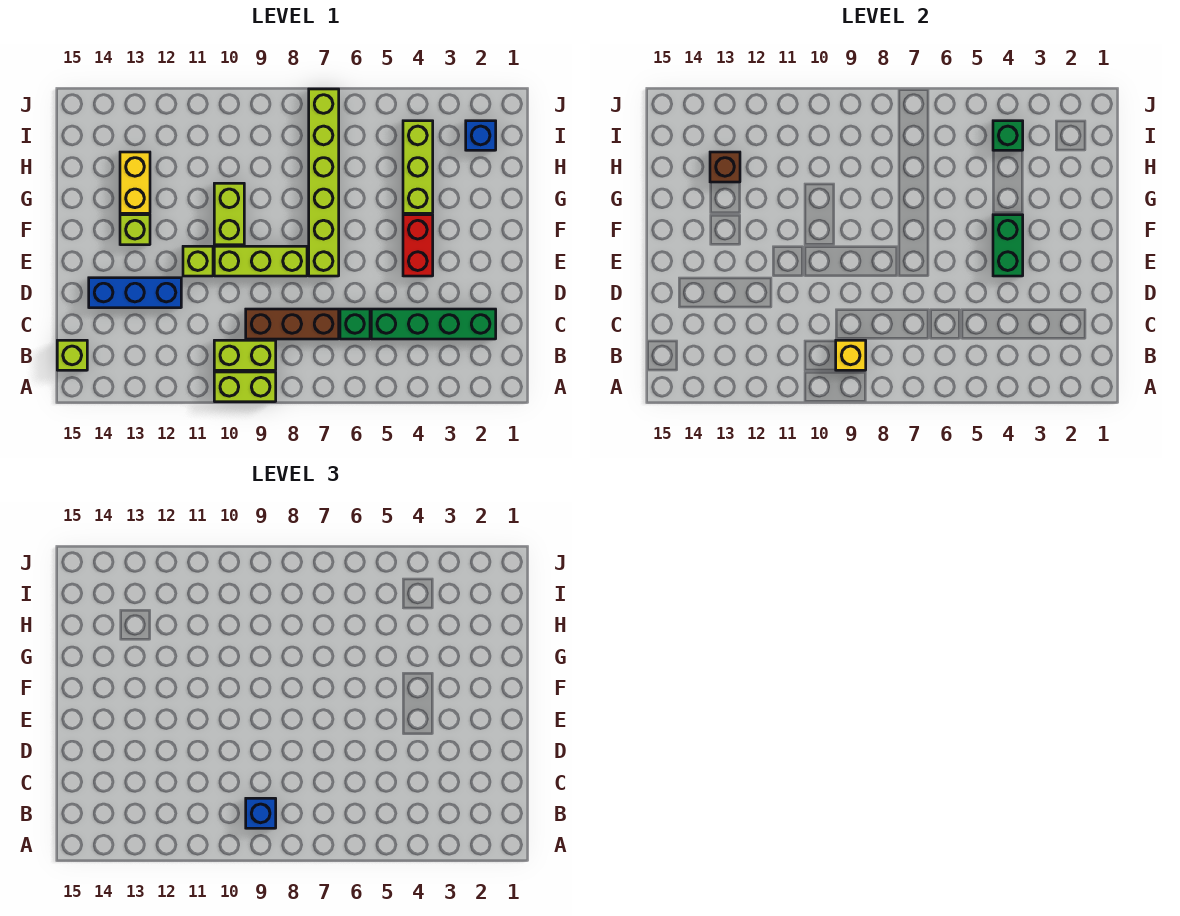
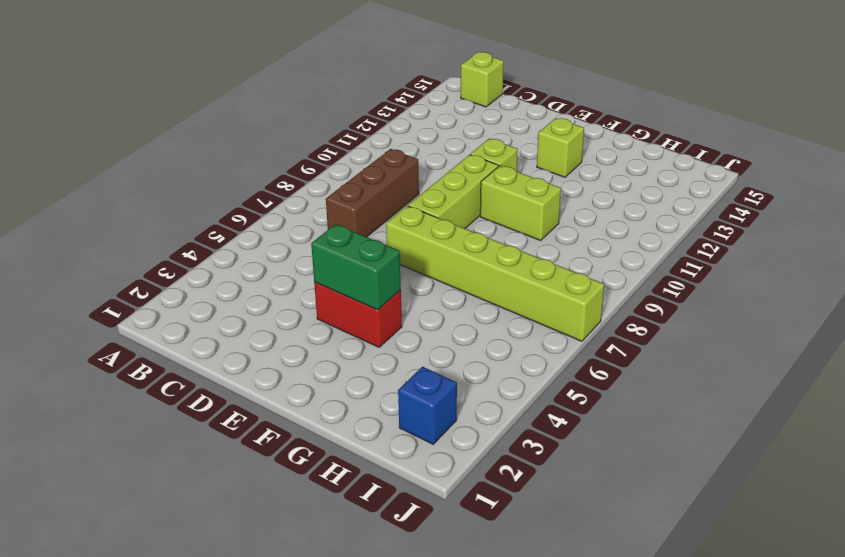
none -> lime 1x2 brick [214,372,276,402]
none -> lime 1x2 brick [214,340,276,370]
none -> green 1x4 brick [371,309,496,339]

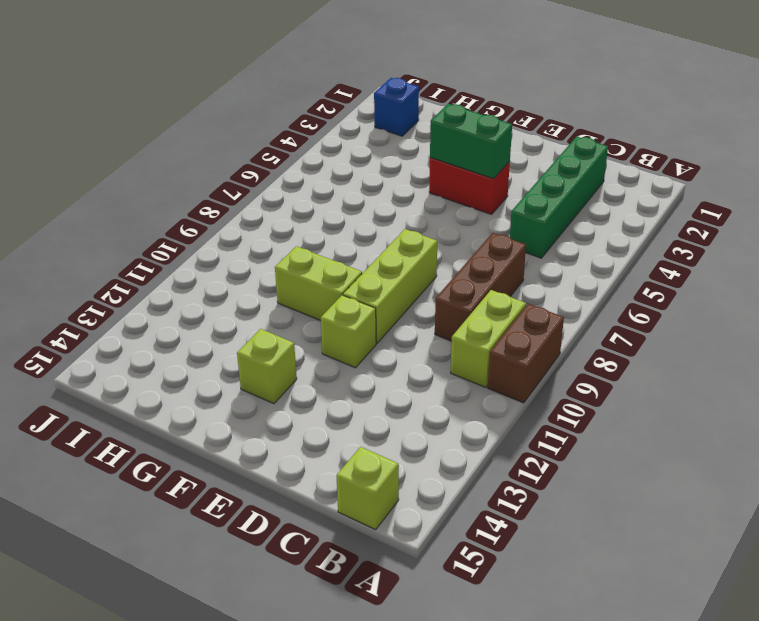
brown 1x2 brick [488,304,564,403] -> lime 1x2 brick [214,372,276,402]
none -> green 1x1 brick [340,309,370,339]
none -> blue 1x3 brick [89,278,181,308]
none -> lime 1x6 brick [309,89,339,276]

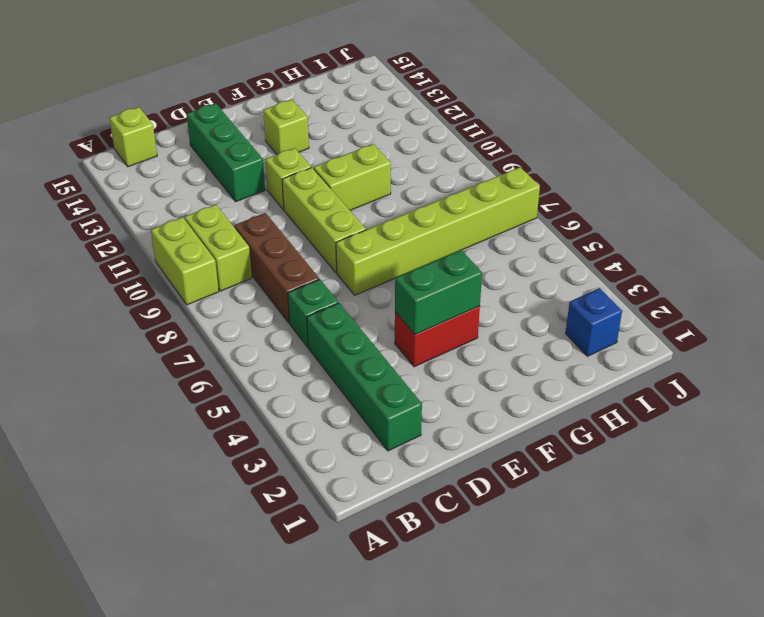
green 1x3 brick [187,103,265,202] -> blue 1x3 brick [89,278,181,308]
none -> lime 1x3 brick [403,121,433,213]
none -> yellow 1x2 brick [120,152,150,213]
none -> yellow 1x1 brick [836,340,866,370]

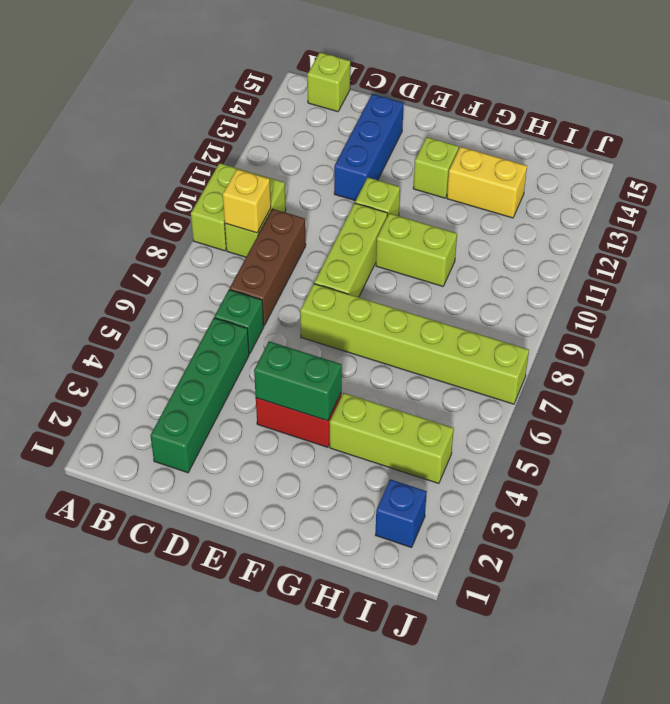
none -> brown 1x1 brick [710,152,740,182]
none -> green 1x1 brick [993,121,1023,150]
none -> blue 1x1 brick [246,798,276,828]

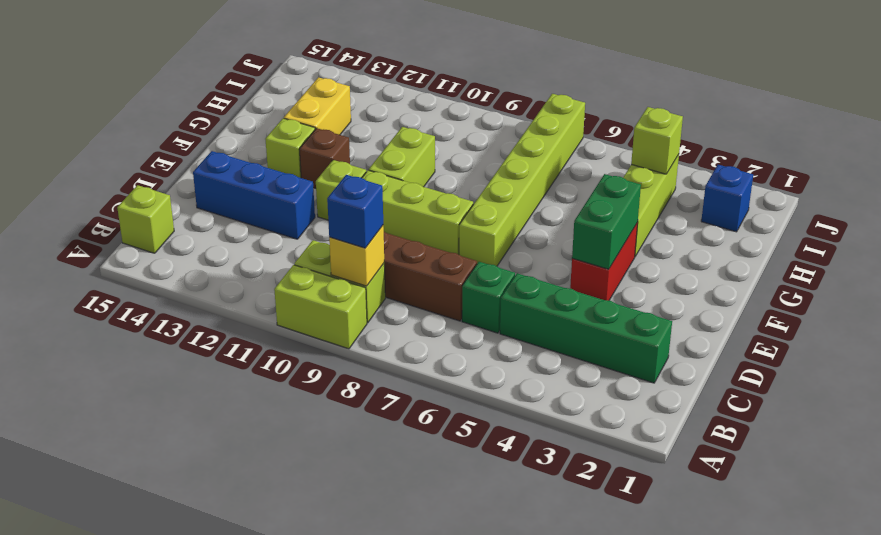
brown 1x1 brick [299,128,350,188] -> brown 1x1 brick moved to [710,152,740,182]
lime 1x1 brick [631,107,683,174] -> green 1x1 brick [993,121,1023,150]

